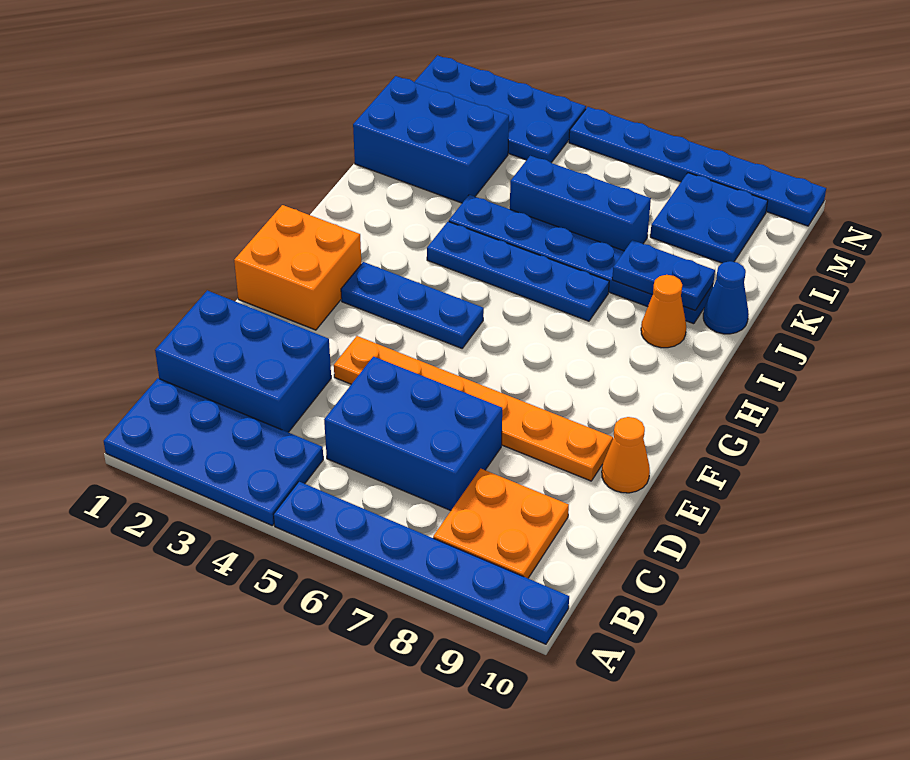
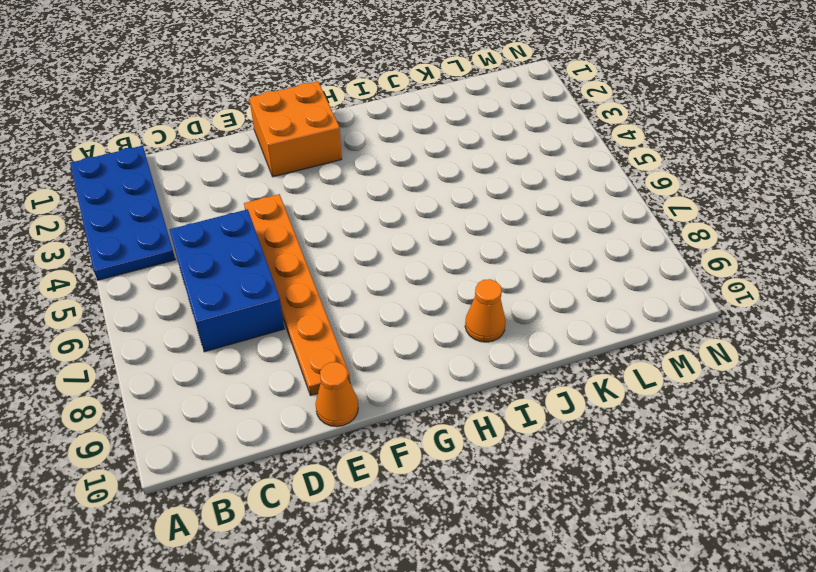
none -> blue 1x6 plate [273,482,569,644]
none -> orange 2x2 plate [433,469,569,578]
none -> blue 2x3 brick [155,290,331,432]

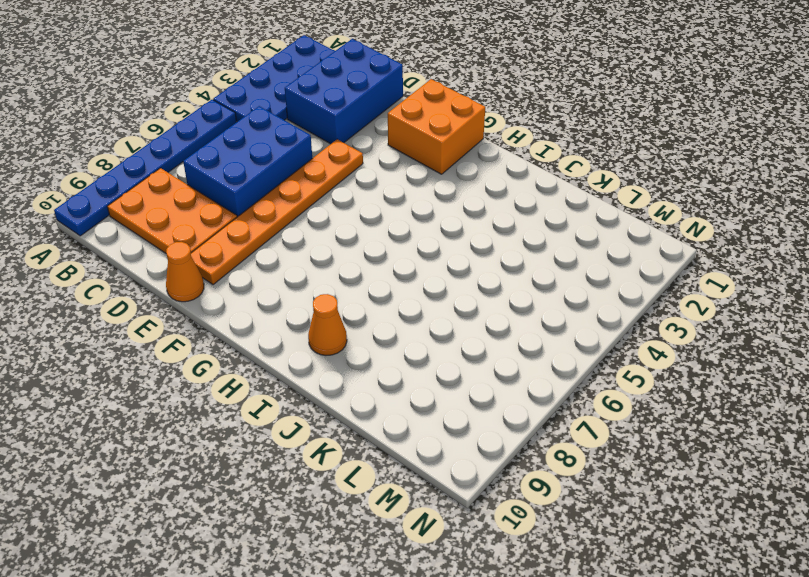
orange 2x3 plate [107,168,237,253] -> orange 2x2 plate [433,469,569,578]
none -> blue 1x3 plate [341,262,484,348]
none -> blue 1x4 plate [427,222,609,321]
none -> blue 1x6 plate [449,195,713,324]

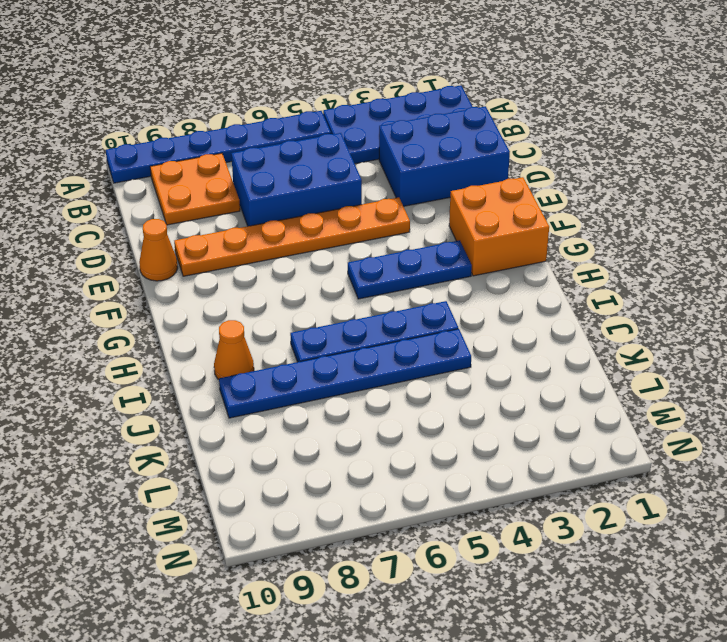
none -> blue 1x1 cone [703,261,749,334]
none -> blue 2x3 brick [353,76,509,203]
none -> blue 1x3 brick [510,156,651,251]

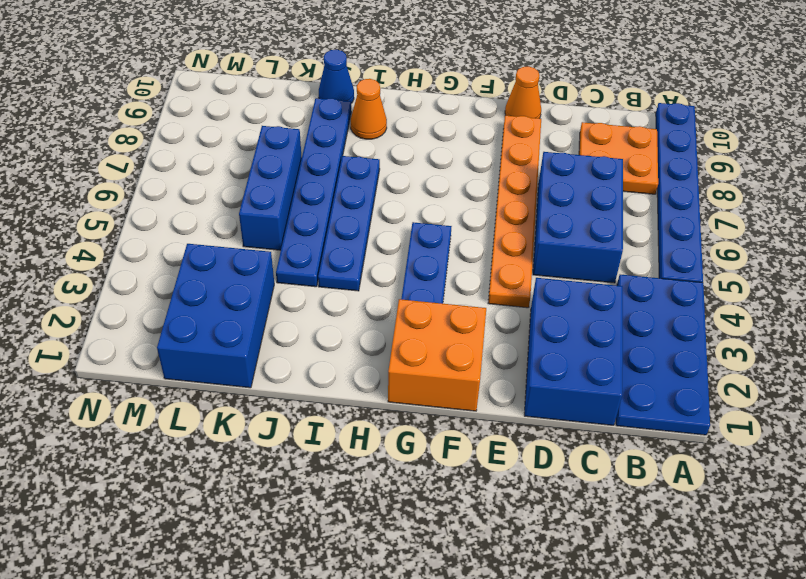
none -> blue 2x2 plate [650,173,768,263]
none -> blue 2x4 plate [415,55,586,163]
none -> blue 1x6 plate [569,107,826,226]

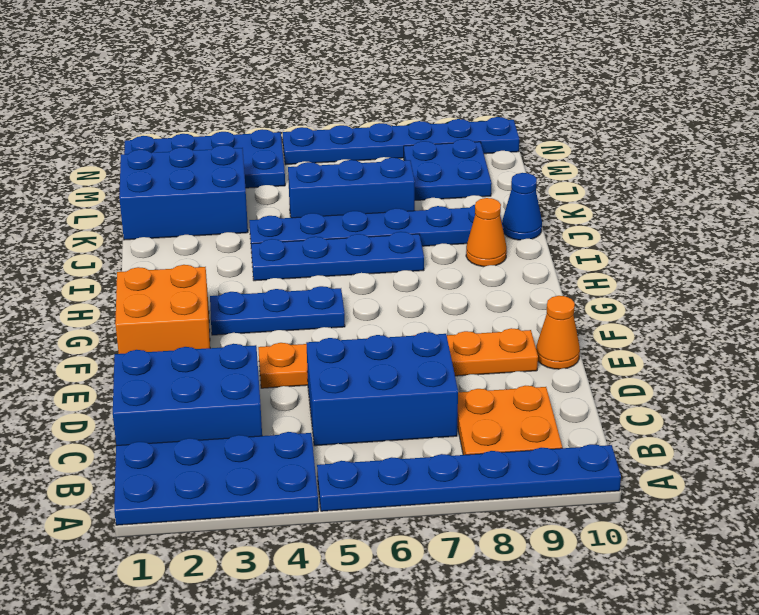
none -> blue 1x2 plate [612,240,715,310]

